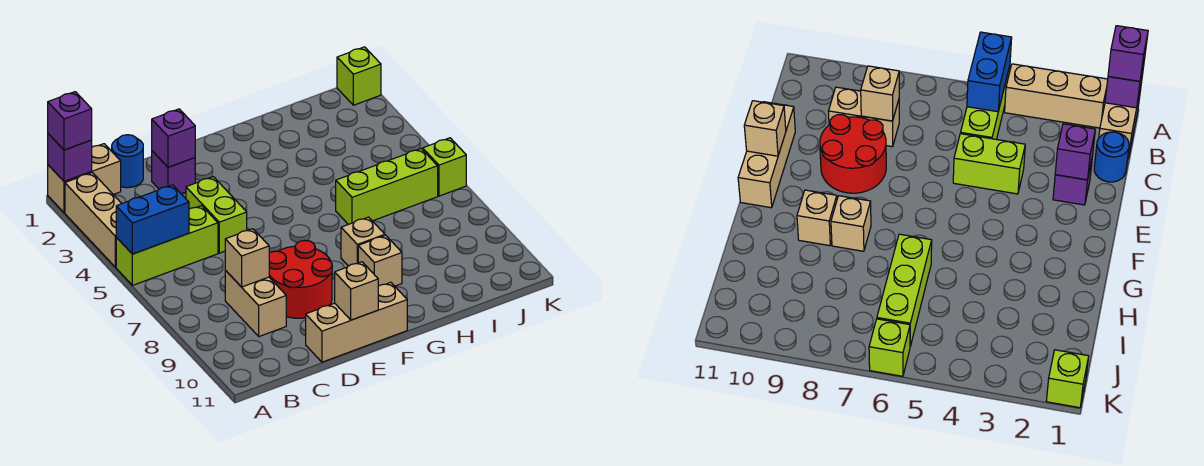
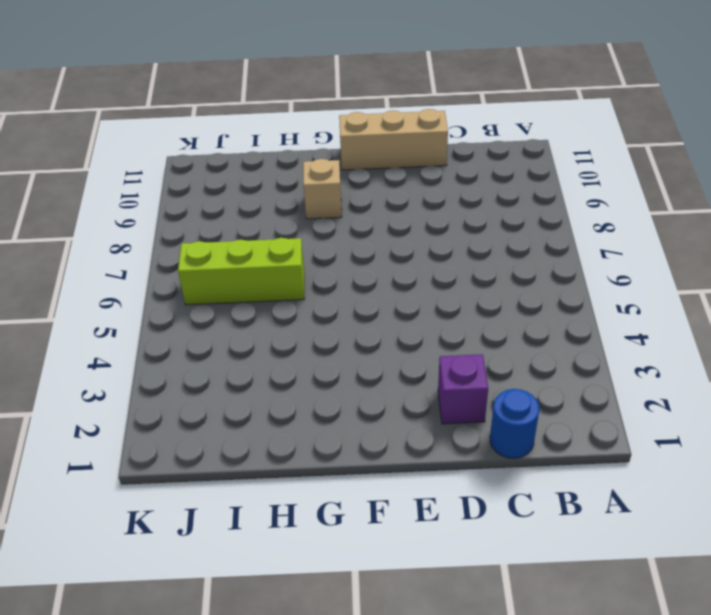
none -> tan 1x2 brick [48,144,121,213]
none -> tan 1x3 brick [65,173,122,267]
none -> lime 1x3 brick [116,206,218,285]

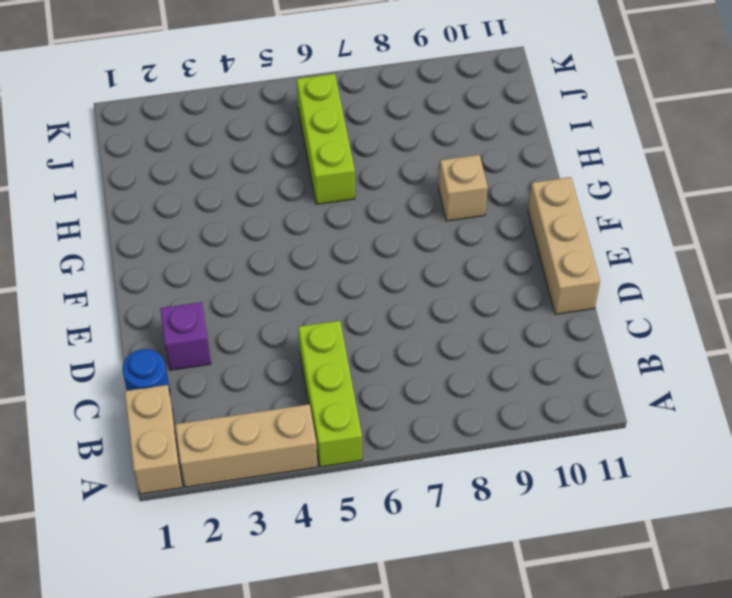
none -> tan 1x2 brick [225,270,286,336]
none -> lime 1x2 brick [186,177,247,253]
none -> red 2x2 round brick [269,240,332,318]

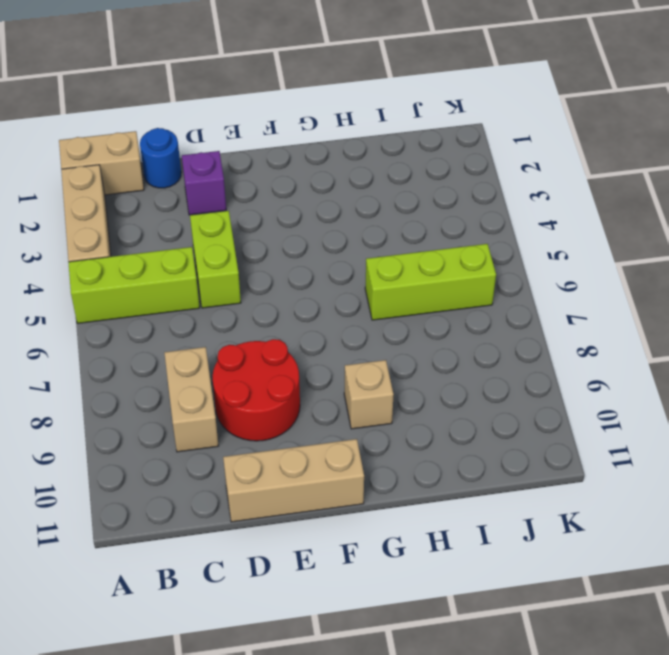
none -> tan 1x1 brick [341,217,385,266]
none -> lime 1x1 brick [337,47,381,105]
none -> lime 1x1 brick [423,138,466,196]

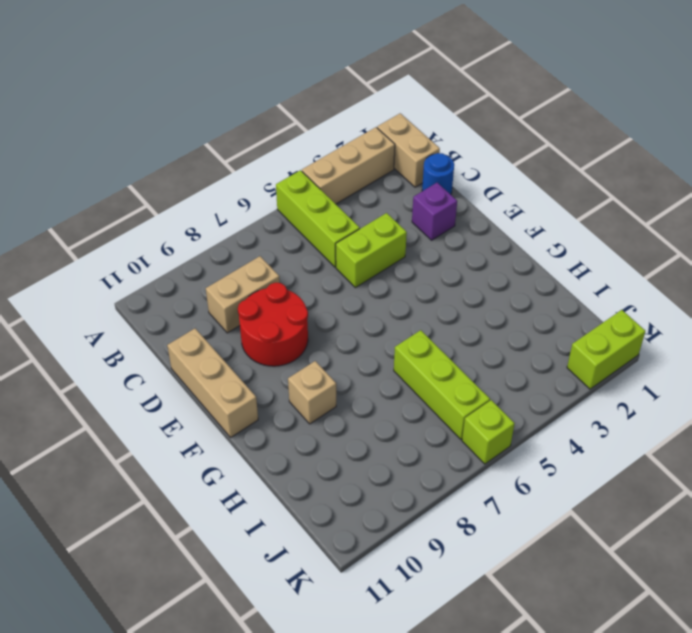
lime 1x2 brick [567,310,645,389] -> lime 1x1 brick [337,47,381,105]
none -> tan 1x1 brick [341,217,385,266]
none -> purple 1x1 brick [48,134,92,181]
none -> blue 1x2 brick [116,185,189,254]

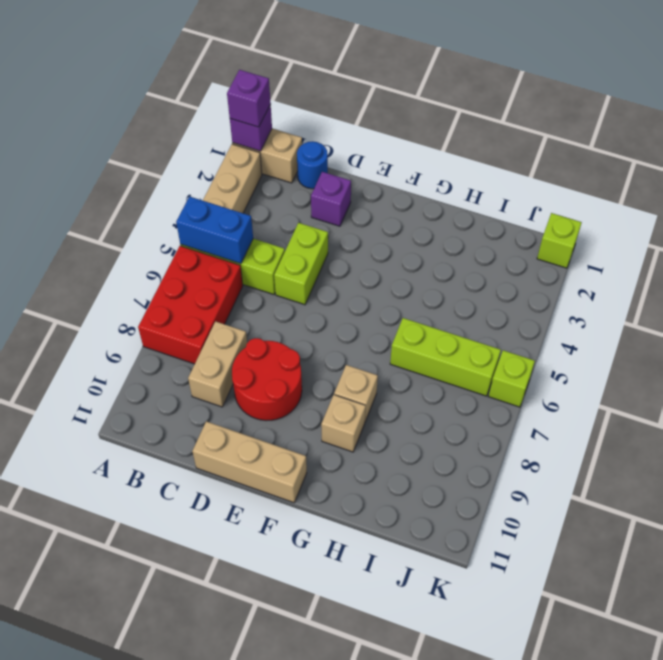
red 2x3 brick [138,246,243,364] -> none
none -> tan 1x1 brick [225,229,269,287]
none -> purple 1x1 brick [152,109,195,167]
none -> tan 1x1 brick [335,262,378,320]

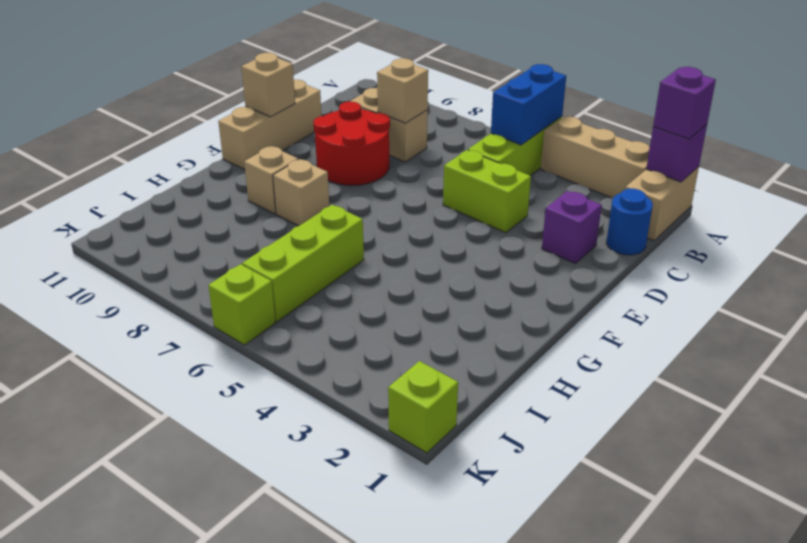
none -> purple 1x1 brick [152,109,195,167]

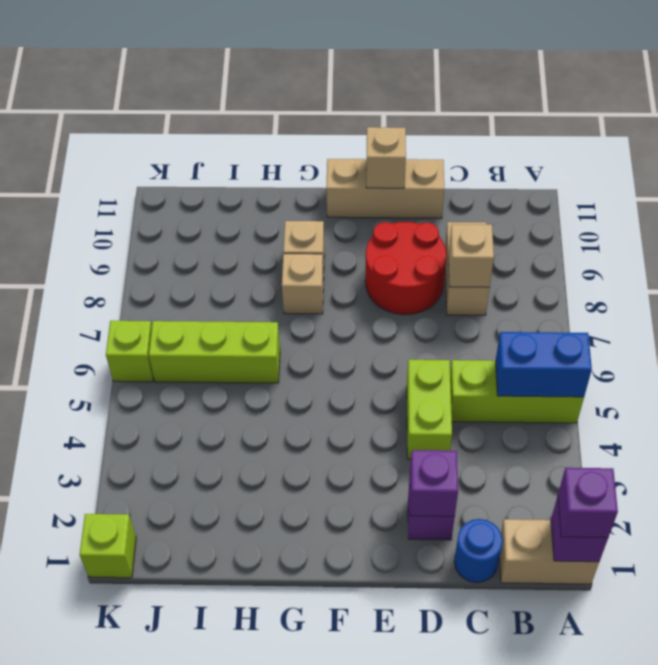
none -> tan 1x3 brick [65,173,122,267]

